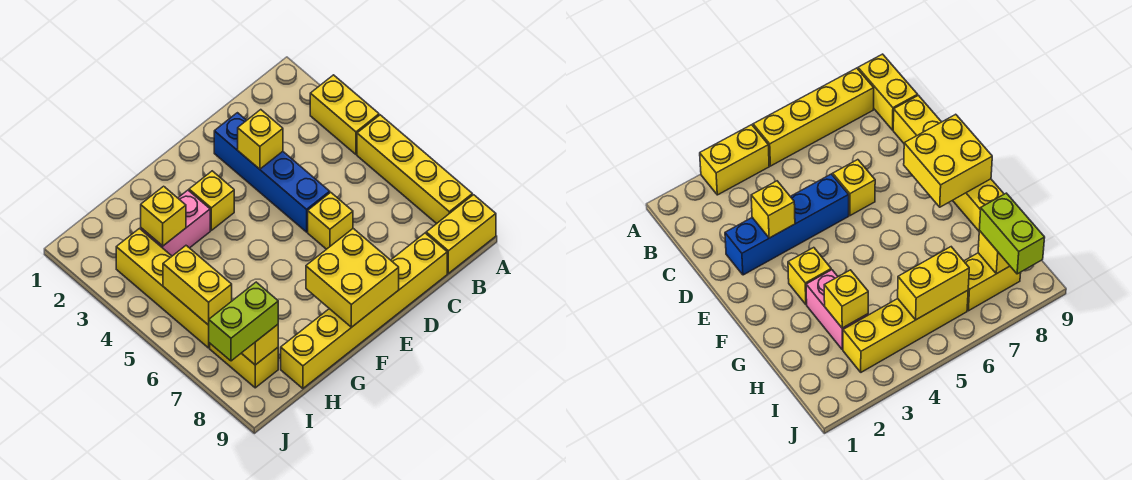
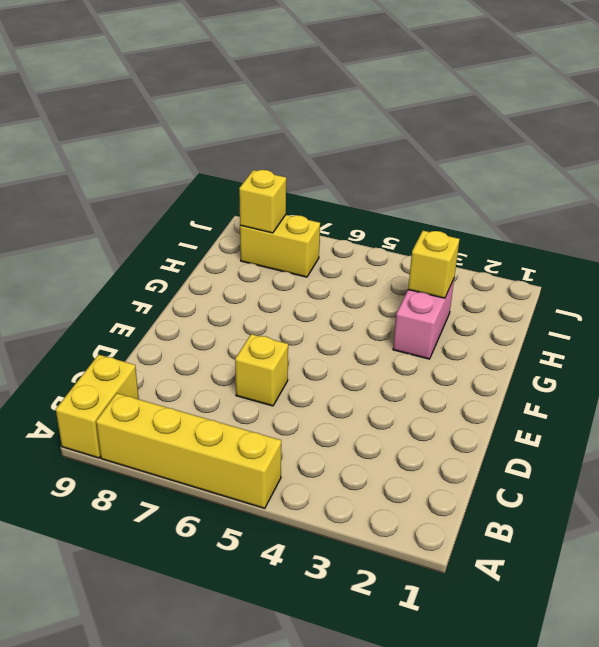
none -> yellow 1x2 brick [310,75,379,154]
none -> yellow 1x6 brick [281,233,447,389]
none -> blue 1x4 brick [214,113,330,232]

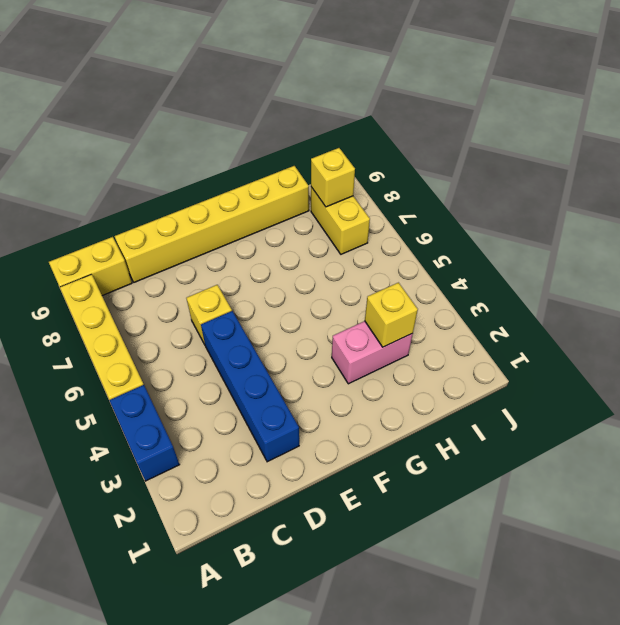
blue 1x2 brick [109,385,180,481] -> yellow 1x2 brick [310,75,379,154]
none -> yellow 1x1 brick [189,171,234,230]
none -> yellow 1x4 brick [116,229,210,348]
none -> yellow 1x1 brick [238,110,283,169]

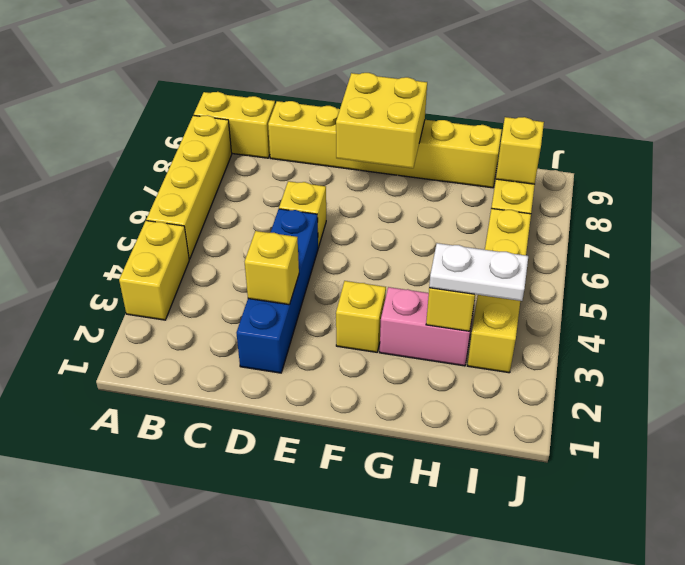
white 1x2 plate [429,243,528,301] -> none
none -> yellow 1x2 brick [163,246,232,325]
none -> lime 1x2 brick [209,282,278,361]

